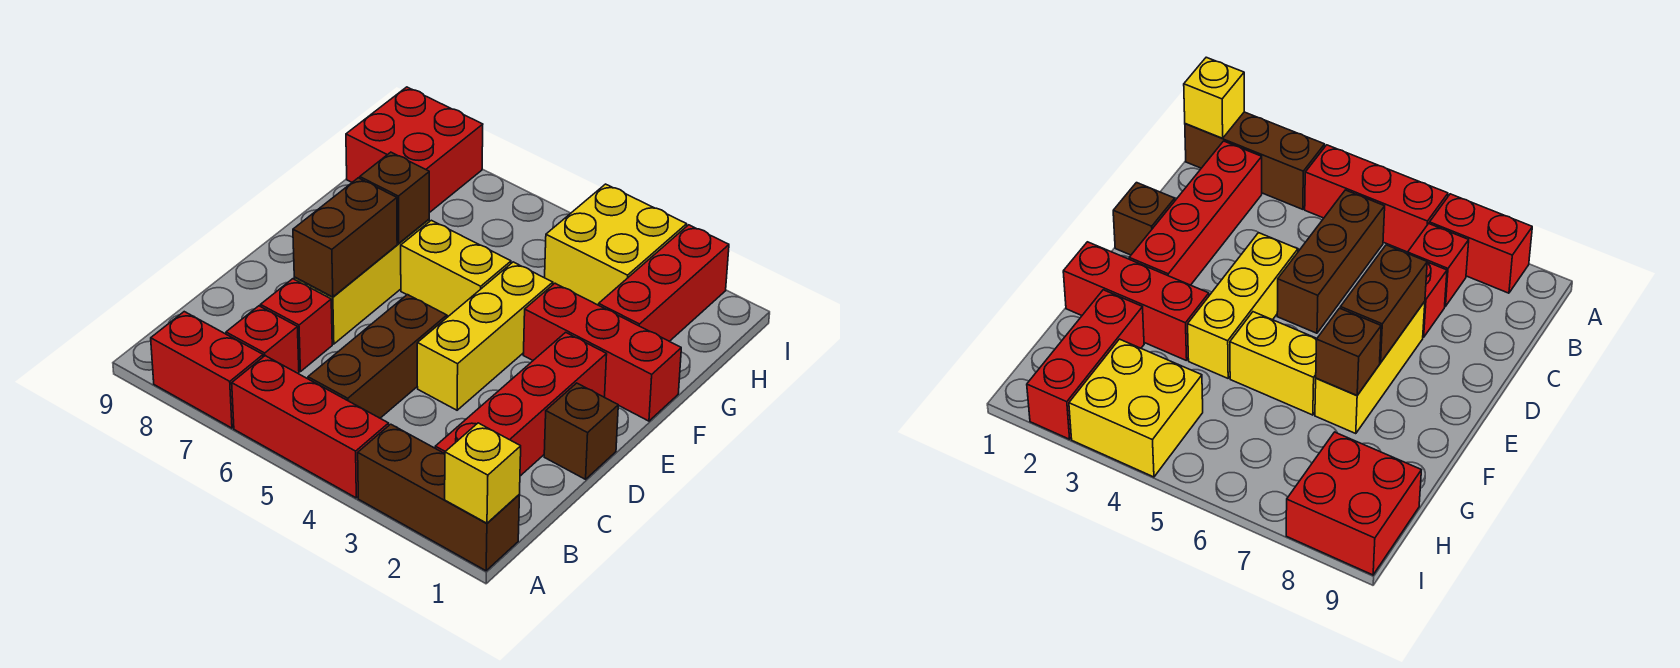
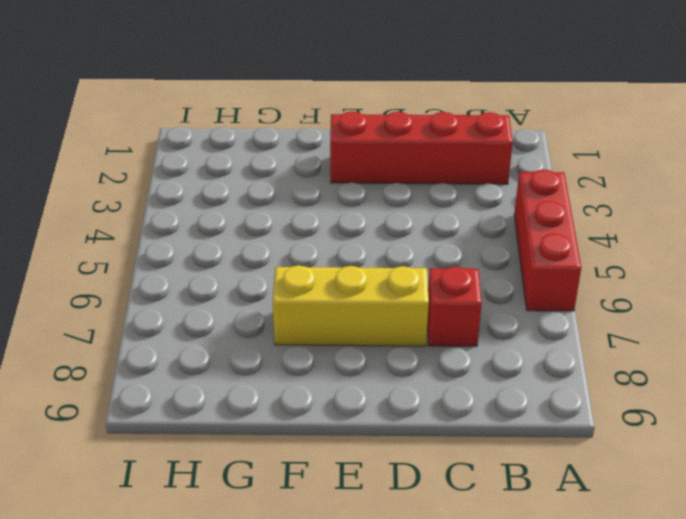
none -> brown 1x3 brick [358,424,519,571]
none -> red 1x2 brick [151,312,263,428]
none -> brown 1x3 brick [308,295,447,418]

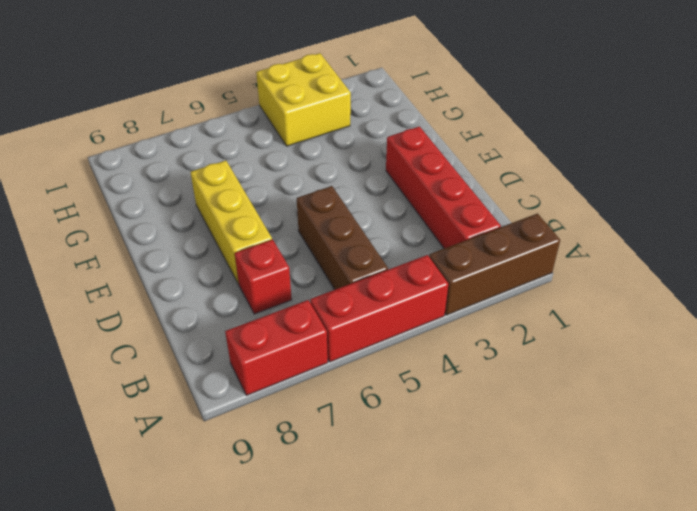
none -> red 1x1 brick [226,306,299,374]
none -> brown 1x1 brick [544,383,618,479]
none -> yellow 1x3 brick [417,262,553,410]

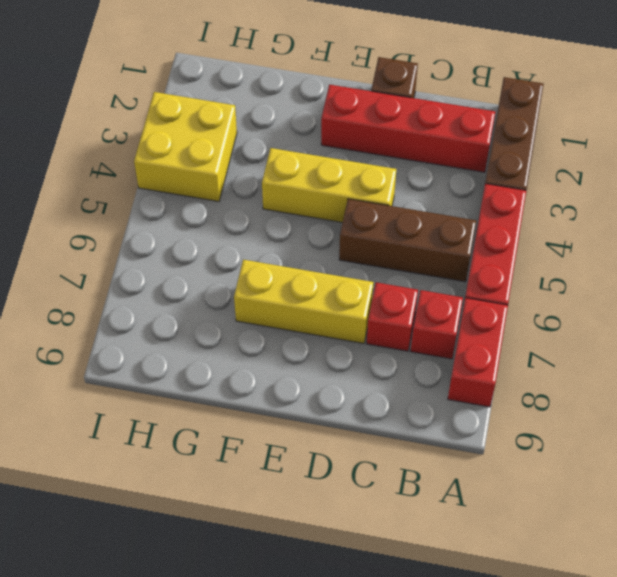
none -> red 1x3 brick [523,283,681,421]
none -> yellow 1x2 brick [401,220,511,316]
none -> red 1x3 brick [599,225,729,341]

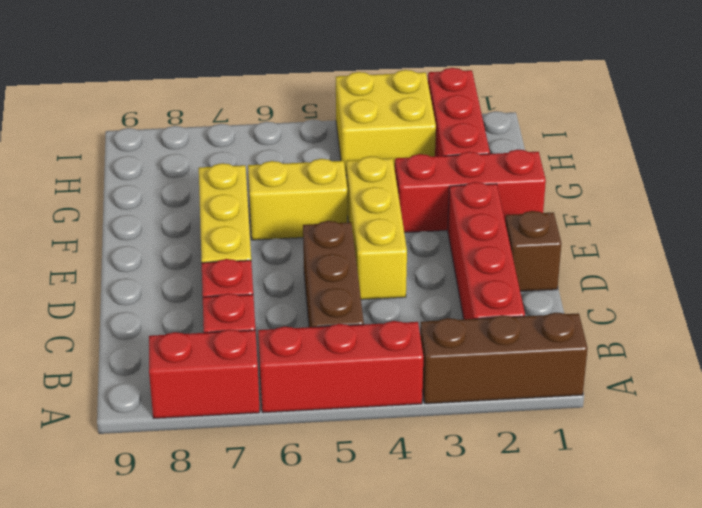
none -> red 2x2 brick [346,87,483,213]
none -> yellow 1x1 brick [445,423,521,523]
none -> brown 1x2 brick [293,178,397,297]

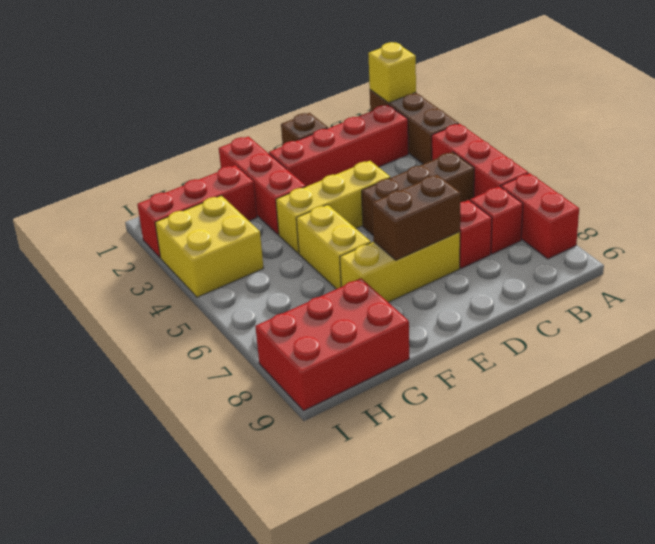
red 2x3 brick [255,278,409,411] -> red 2x2 brick [346,87,483,213]
none -> brown 1x1 brick [360,152,429,243]

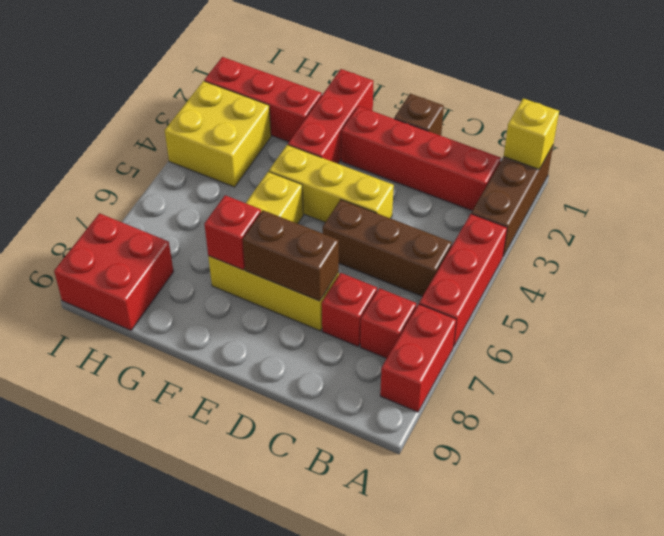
red 1x1 brick [204,195,261,270] -> brown 1x1 brick [360,152,429,243]

